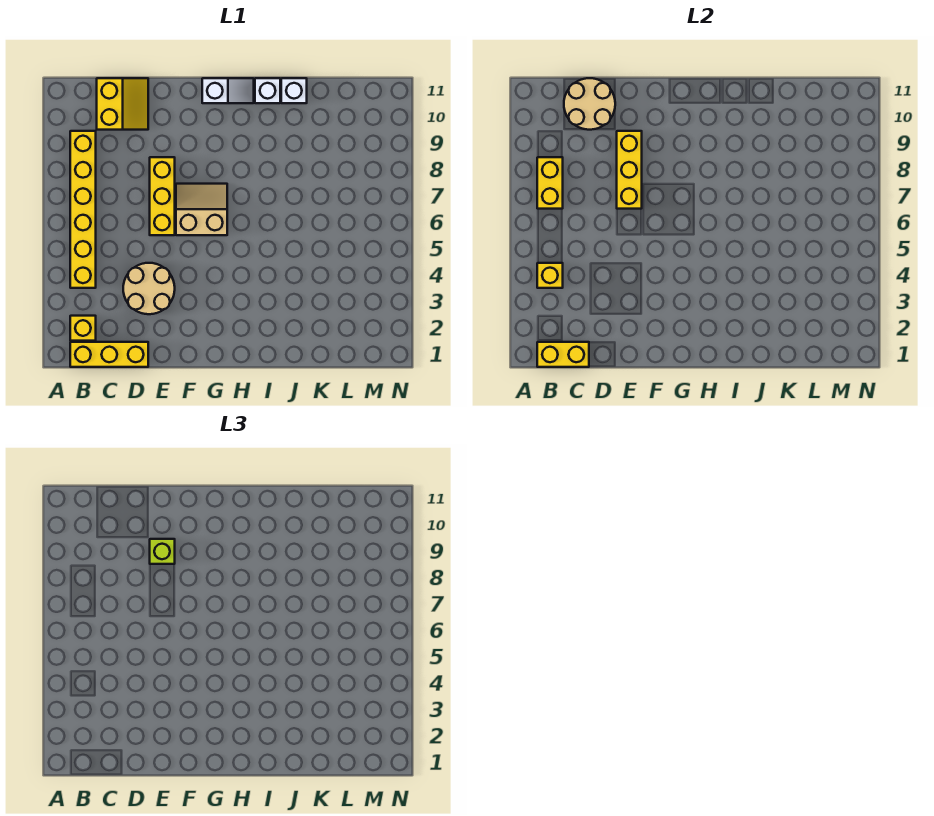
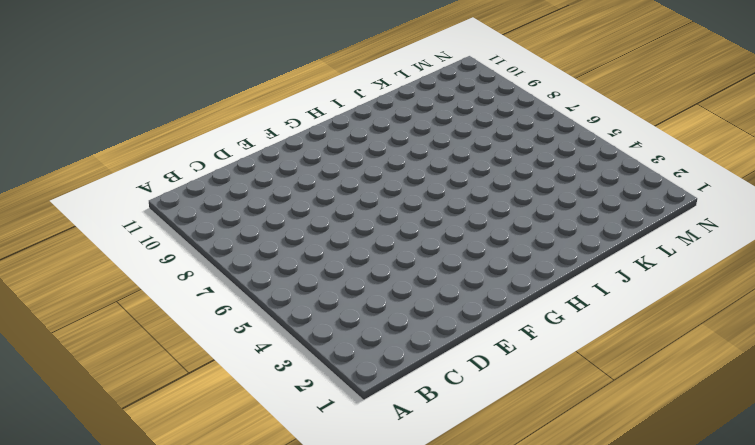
none -> yellow 1x3 brick [70,342,148,367]
none -> yellow 1x1 brick [70,316,96,341]
none -> yellow 1x6 brick [70,131,96,288]

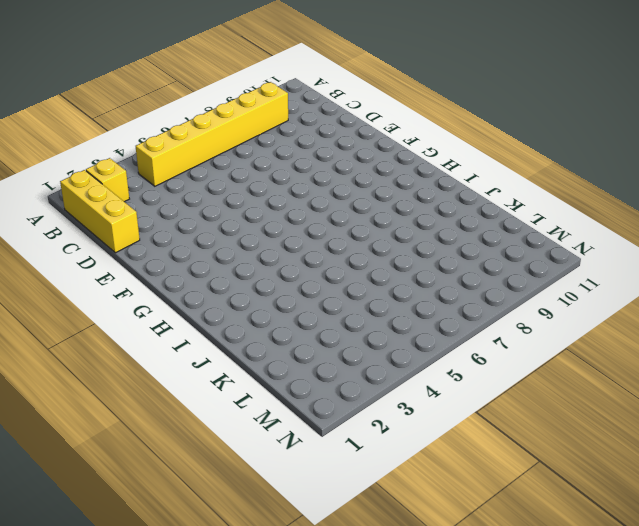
none -> yellow 2x2 slope [97,78,148,130]
none -> tan 2x2 round brick [123,263,175,314]
none -> yellow 1x3 brick [150,157,175,235]

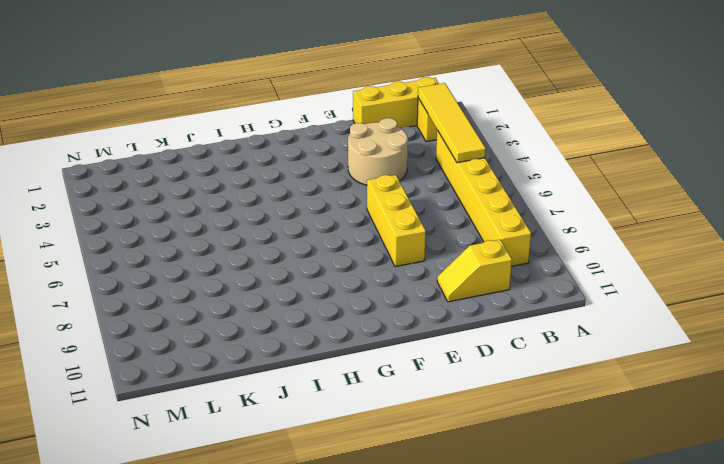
yellow 1x4 tile [418,83,486,163] -> yellow 1x1 brick [537,263,563,288]
yellow 1x2 slope [437,240,512,302] -> yellow 2x2 slope [97,78,148,130]
none -> tan 2x2 slope [176,184,227,235]
none -> white 1x2 slope [202,78,254,103]
none -> white 1x1 brick [255,78,280,103]

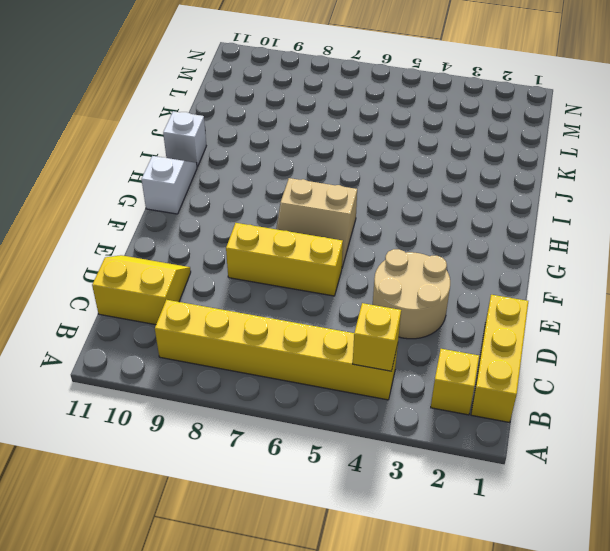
tan 2x2 slope [276,178,357,267] -> tan 2x2 slope turned to [176,184,227,235]
none -> white 1x1 brick [281,78,307,103]
none -> yellow 1x2 brick [537,342,589,367]
none -> yellow 1x2 brick [537,157,563,209]

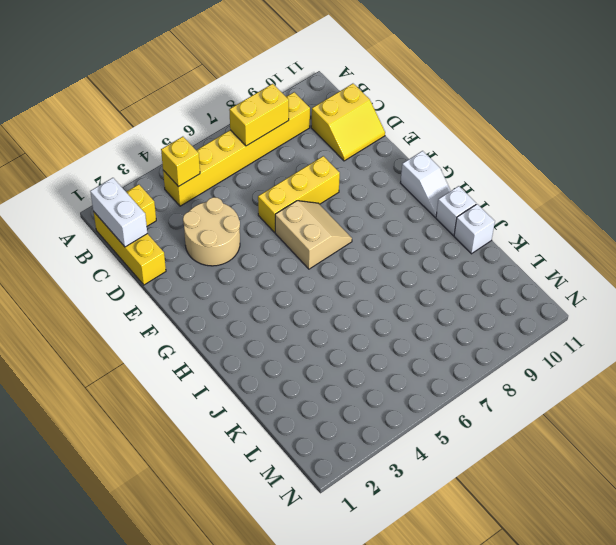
white 1x2 brick [90,178,147,247] -> yellow 1x2 brick [537,342,589,367]
none -> tan 2x2 round brick [564,78,615,130]
none -> yellow 1x3 brick [617,131,642,209]
none -> lime 1x1 brick [150,539,175,564]

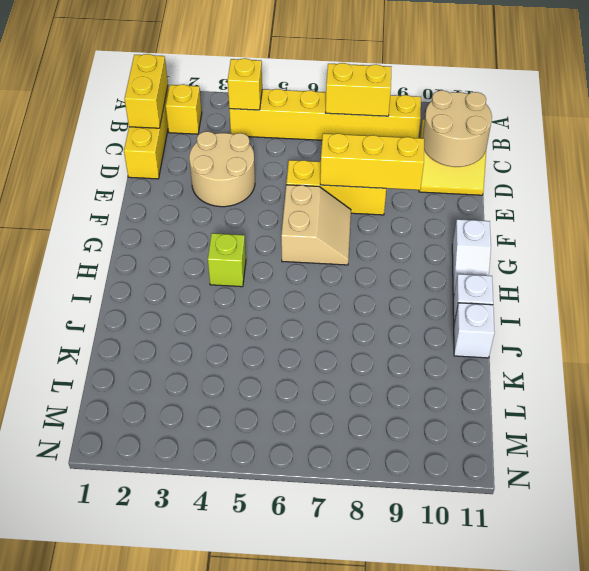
lime 1x1 brick [208,233,246,287] -> lime 1x1 brick moved to [150,539,175,564]

